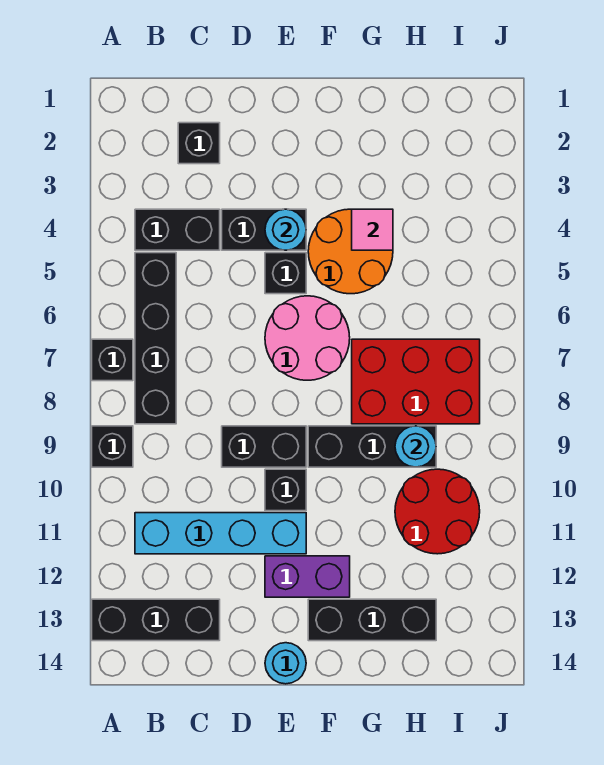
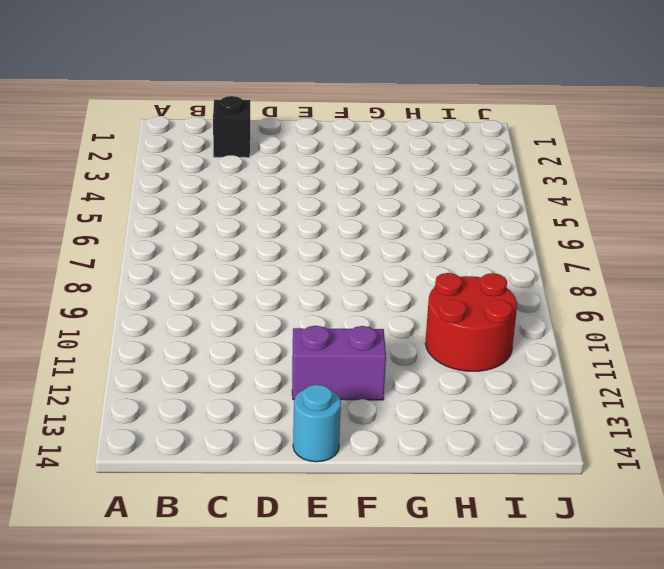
none -> black 1x1 brick [92,339,133,381]
none -> black 1x1 brick [92,426,133,467]
none -> black 1x3 brick [92,599,220,641]

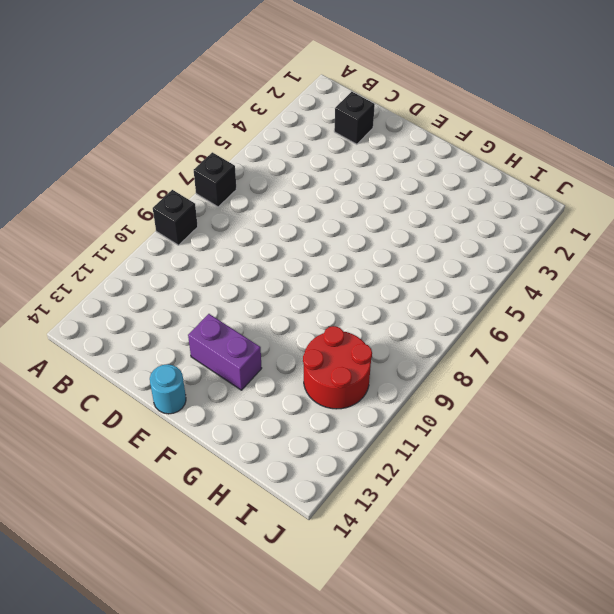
none -> black 1x3 brick [92,599,220,641]
none -> black 1x2 brick [135,209,220,250]
none -> black 1x4 brick [135,253,176,424]

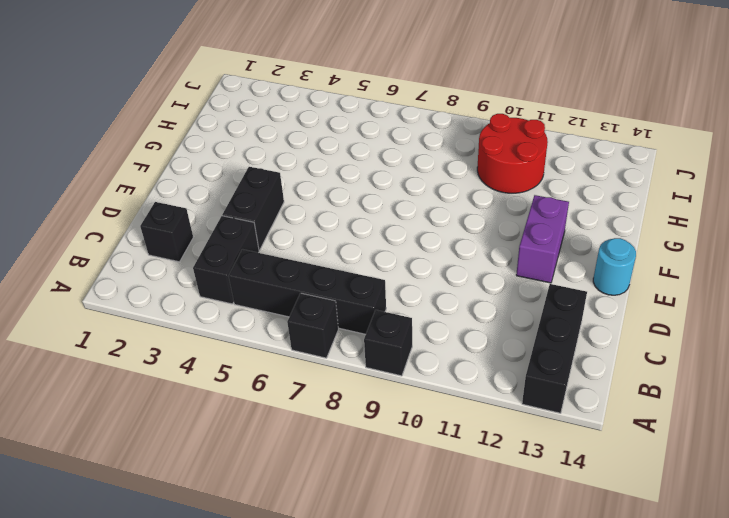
none -> cyan 1x4 brick [135,513,306,554]
none -> black 1x2 brick [222,426,306,467]
none -> black 1x1 brick [265,253,306,294]

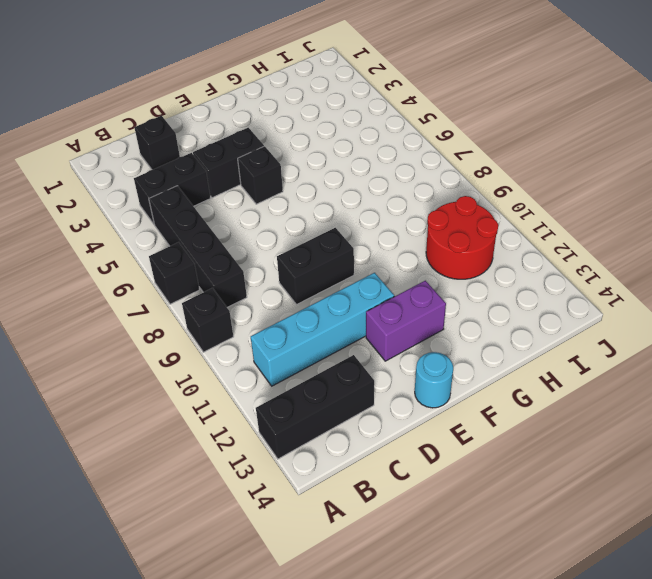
none -> pink 2x2 round brick [265,296,350,380]
none -> black 1x1 brick [265,469,306,511]
none -> orange 2x2 round brick [308,209,393,294]

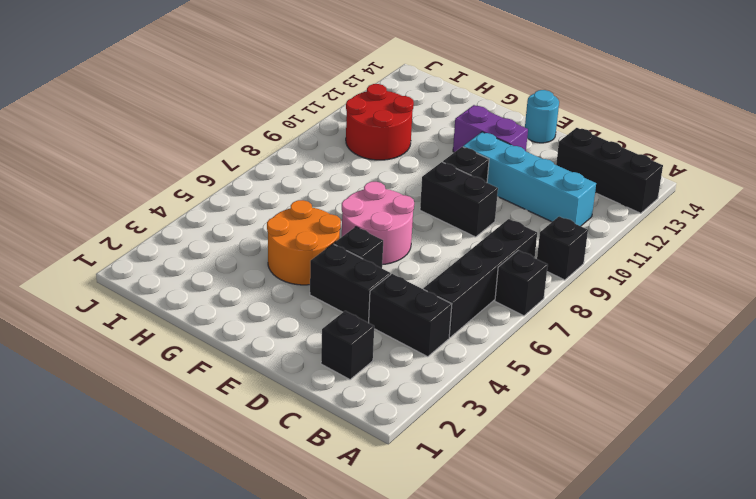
none -> black 1x3 brick [308,426,436,467]
none -> black 1x3 brick [308,599,436,641]
none -> red 2x3 brick [352,339,480,424]

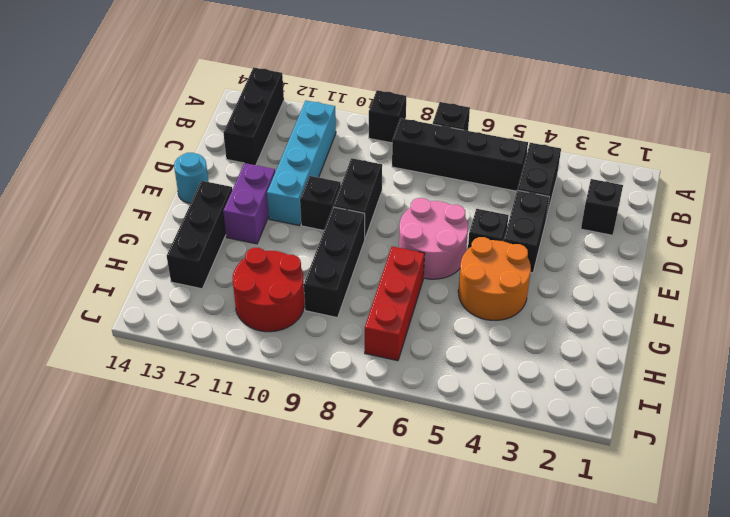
red 1x3 brick [365,246,425,361] -> red 2x3 brick [352,339,480,424]
none -> cyan 1x1 round brick [265,209,306,250]
none -> pink 1x1 tile [352,209,393,250]
none -> cyan 1x1 round brick [395,426,436,467]

